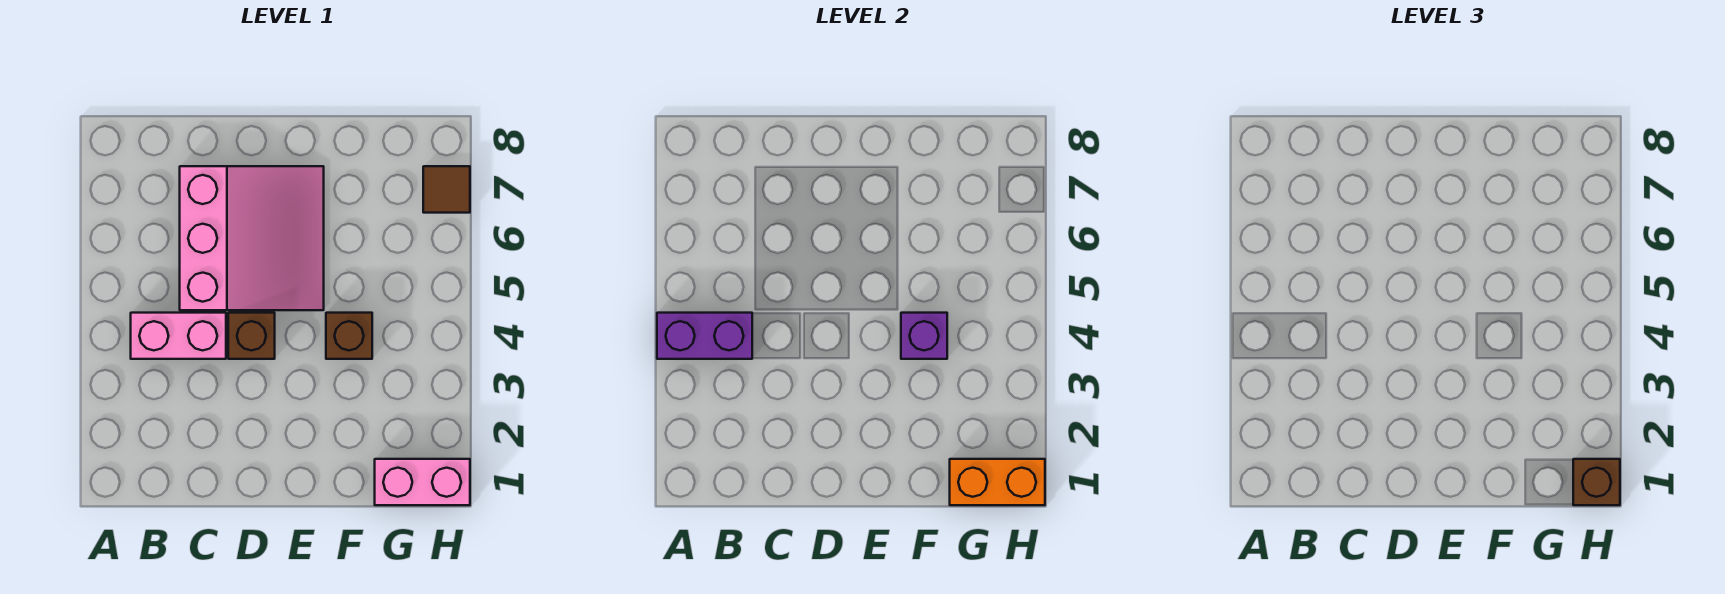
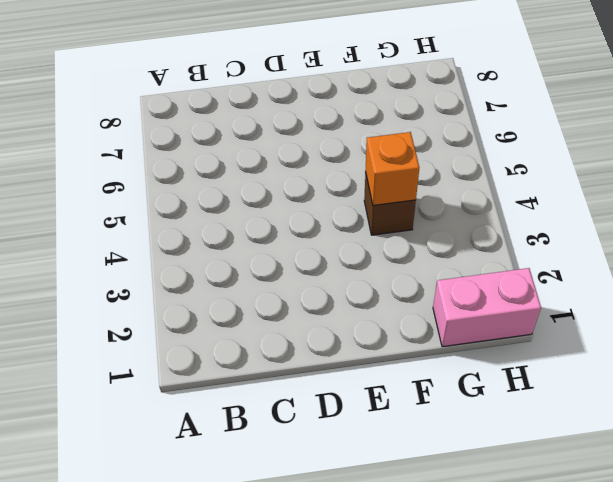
orange 1x1 brick [366,132,419,206] -> purple 1x1 brick [901,313,947,359]
none -> pink 1x2 brick [131,313,226,359]
none -> pink 3x3 slope [180,166,324,310]

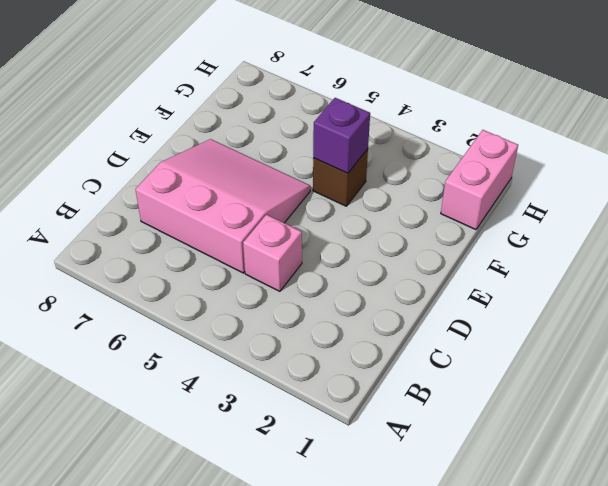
pink 1x1 brick [243,215,302,291] -> pink 1x2 brick [131,313,226,359]
none -> brown 1x1 brick [228,313,275,359]
none -> brown 1x1 tile [423,166,470,213]

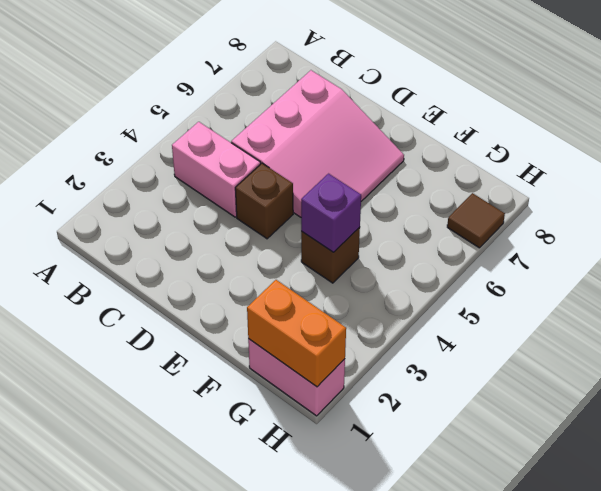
none -> purple 1x2 brick [657,313,752,359]
none -> brown 1x1 brick [1573,459,1620,505]

